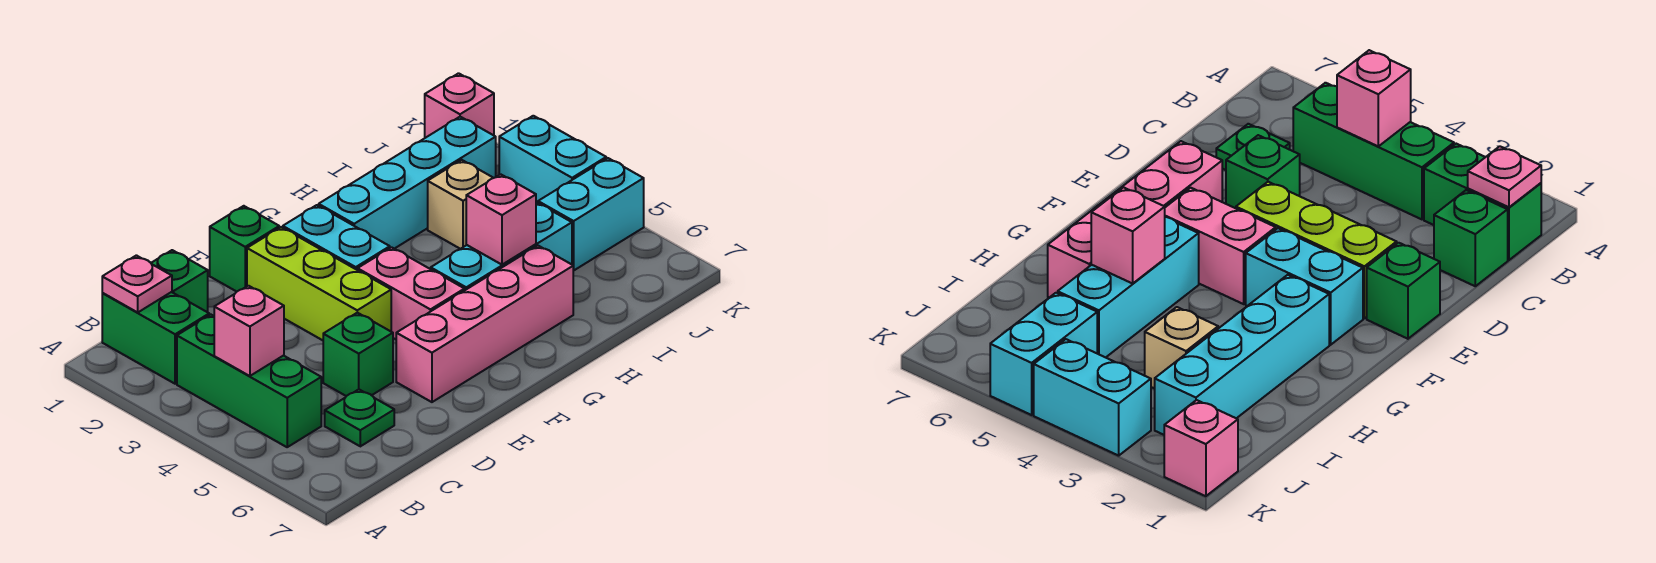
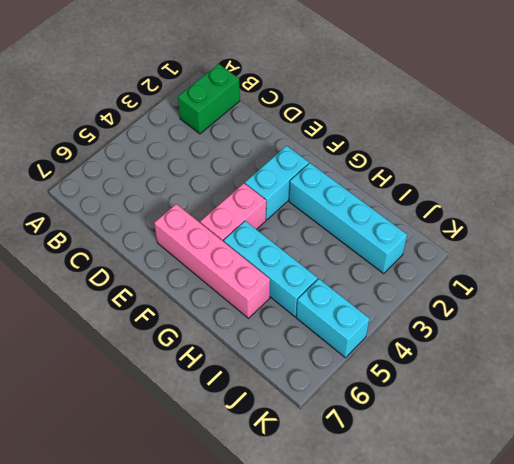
none -> green 1x3 brick [177,315,321,447]
none -> green 1x1 brick [151,250,208,312]
none -> green 1x1 plate [325,389,394,446]

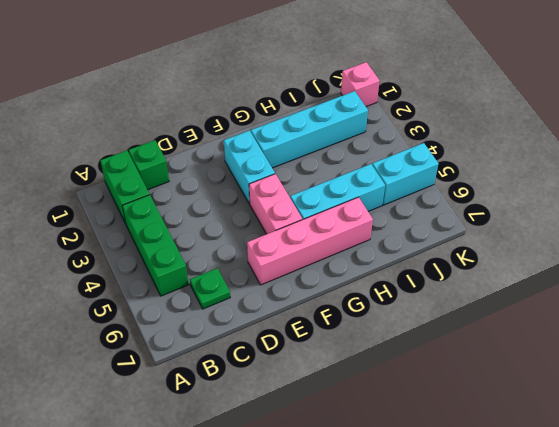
none -> green 1x1 brick [323,313,393,396]
none -> green 1x1 brick [210,206,279,292]
none -> lime 1x3 brick [247,227,391,340]

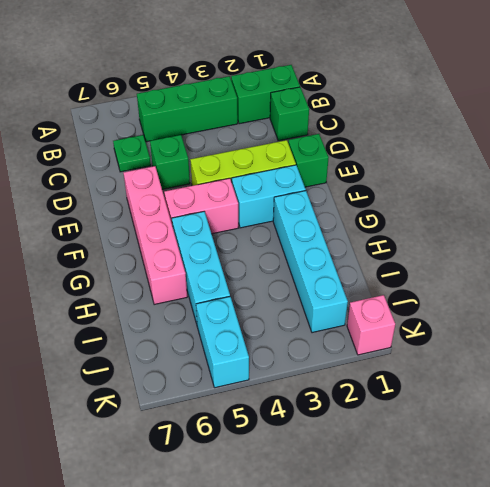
none -> tan 1x1 brick [428,160,493,249]
none -> cyan 1x2 brick [499,116,606,203]
none -> pink 1x1 plate [102,255,172,312]

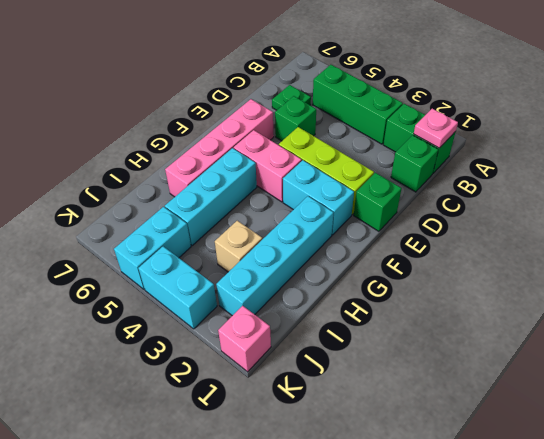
none -> pink 1x1 brick [214,286,284,376]
none -> pink 1x1 brick [466,174,536,265]

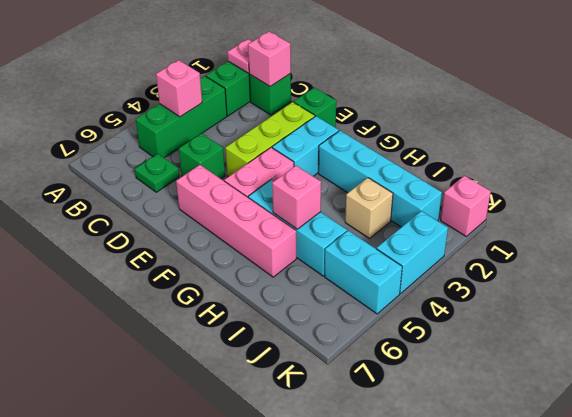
pink 1x1 brick [248,32,291,86] -> none

